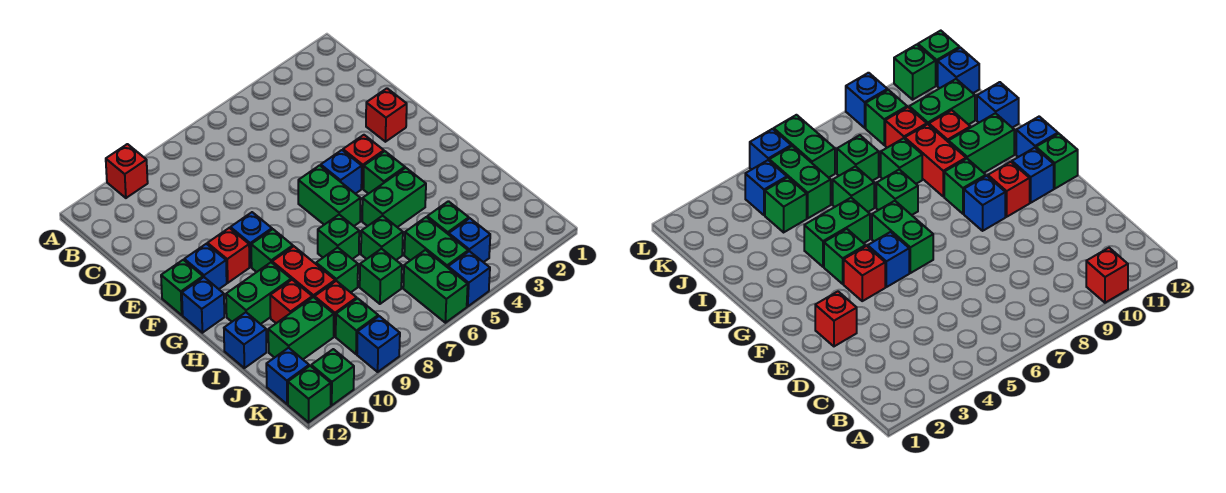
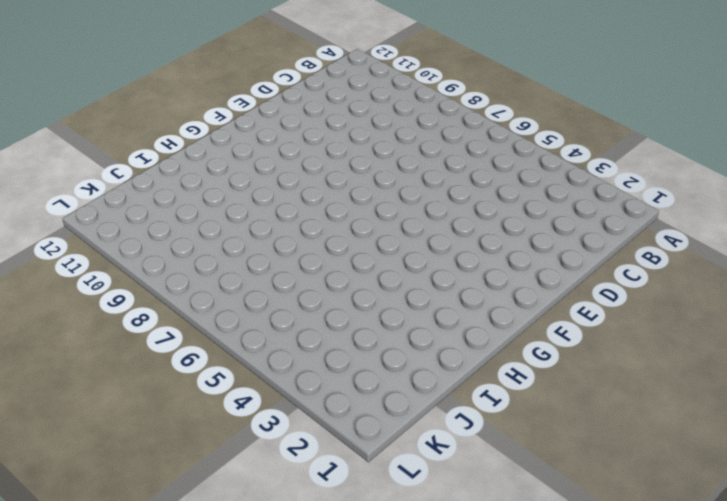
none -> red 1x1 brick [106,144,148,198]
none -> red 1x1 brick [366,88,407,142]
none -> red 1x1 brick [343,135,384,189]
none -> blue 1x1 brick [321,150,362,194]

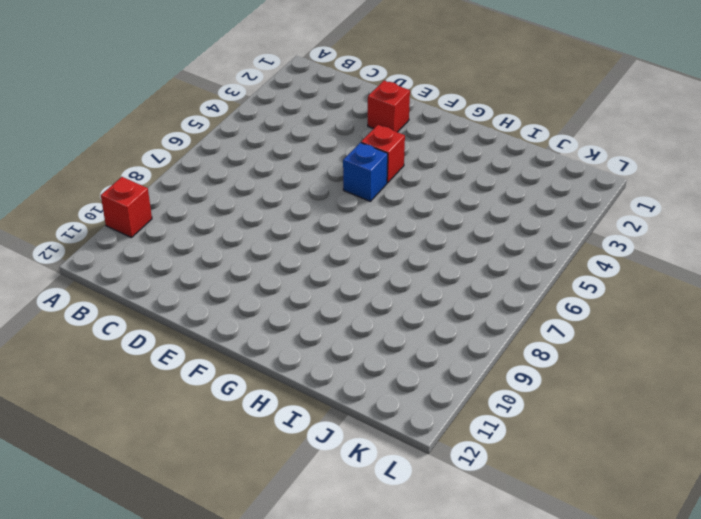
none -> green 1x2 brick [298,165,361,226]
none -> blue 1x1 brick [230,212,272,267]
none -> red 1x1 brick [207,228,249,283]
none -> blue 1x1 brick [184,244,227,289]

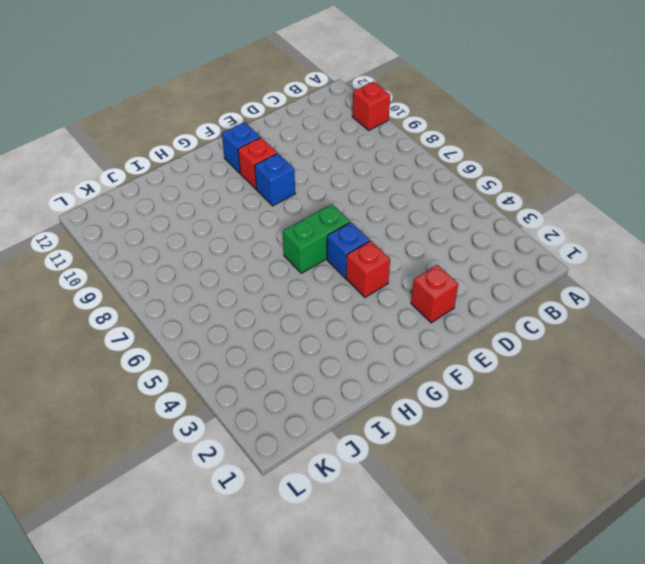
none -> green 1x1 brick [161,260,203,315]
none -> green 1x1 brick [363,151,405,194]
none -> green 1x1 brick [251,229,293,272]
none -> blue 1x1 brick [182,277,224,333]

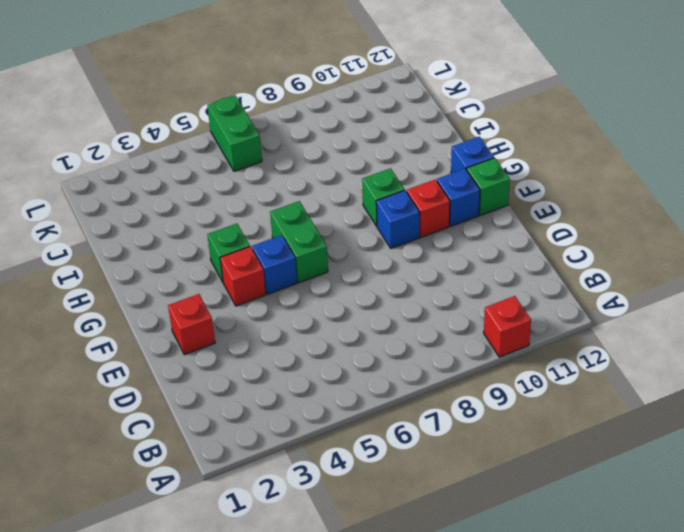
none -> green 1x2 brick [362,168,426,227]
none -> green 1x1 brick [318,215,359,259]
none -> red 1x2 brick [272,246,335,298]
none -> green 1x2 brick [226,262,291,324]

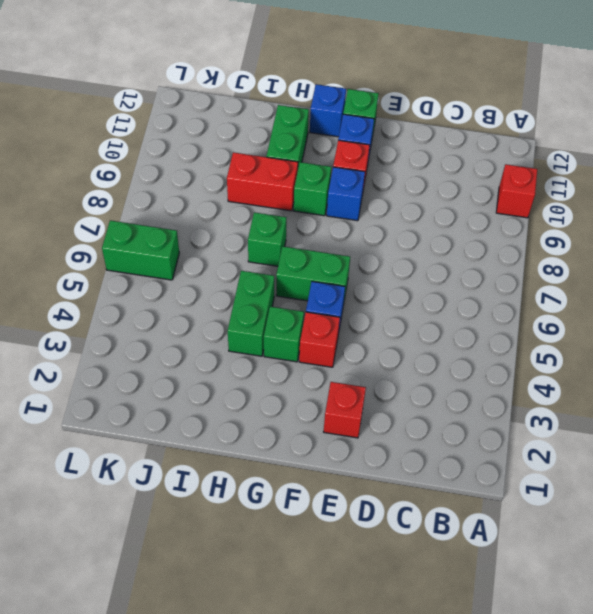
none -> green 1x1 brick [361,216,403,260]
none -> green 1x1 brick [316,247,358,292]
none -> red 1x1 brick [270,280,312,323]
none -> blue 1x1 brick [224,312,266,368]

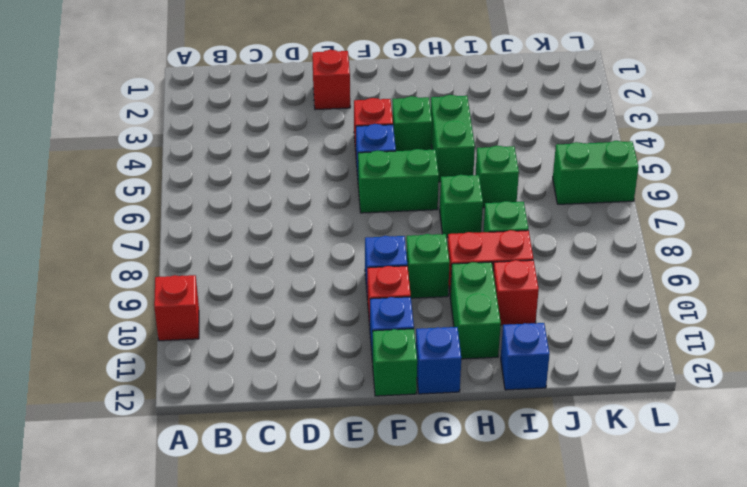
none -> green 1x1 brick [427,201,469,234]
none -> green 1x2 brick [404,217,468,267]
none -> green 1x1 brick [360,249,402,304]
none -> red 1x1 brick [315,281,357,336]

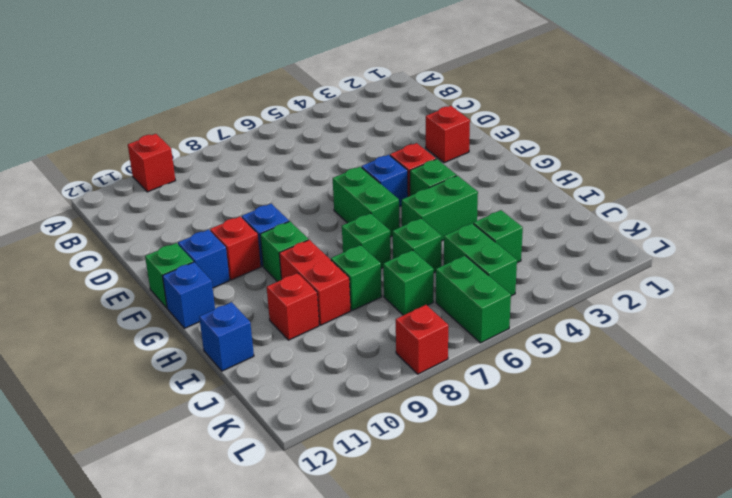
red 1x1 brick [396,305,448,374] -> red 1x1 brick moved to [315,281,357,336]
none -> green 1x2 brick [226,262,291,324]
none -> green 1x2 brick [268,297,334,359]
none -> blue 1x1 brick [449,218,490,262]
none -> green 1x1 brick [336,298,378,354]

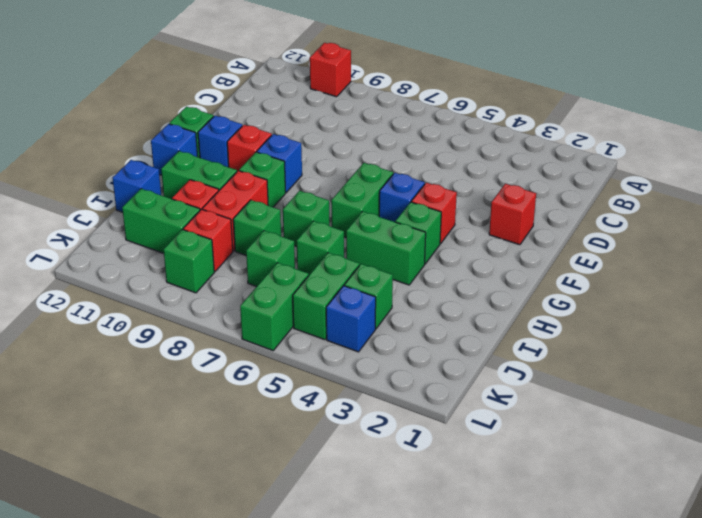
none -> blue 1x1 brick [266,348,309,404]
none -> blue 1x1 brick [448,251,490,306]
none -> blue 1x1 brick [357,316,400,372]
none -> green 1x1 brick [311,349,354,405]

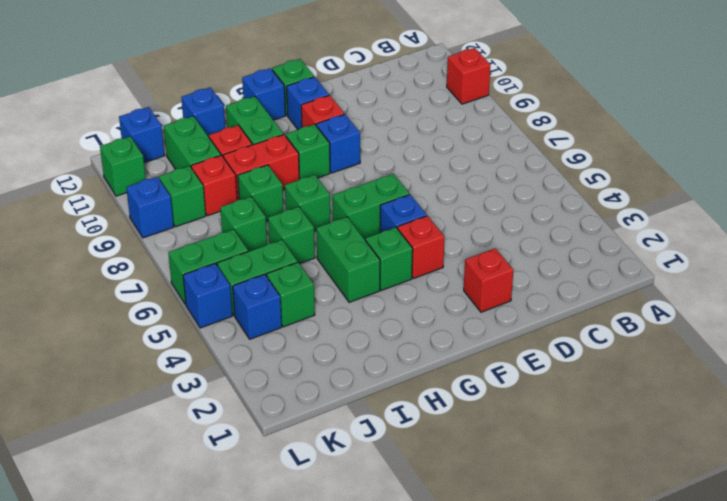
none -> green 1x1 brick [288,366,331,422]

